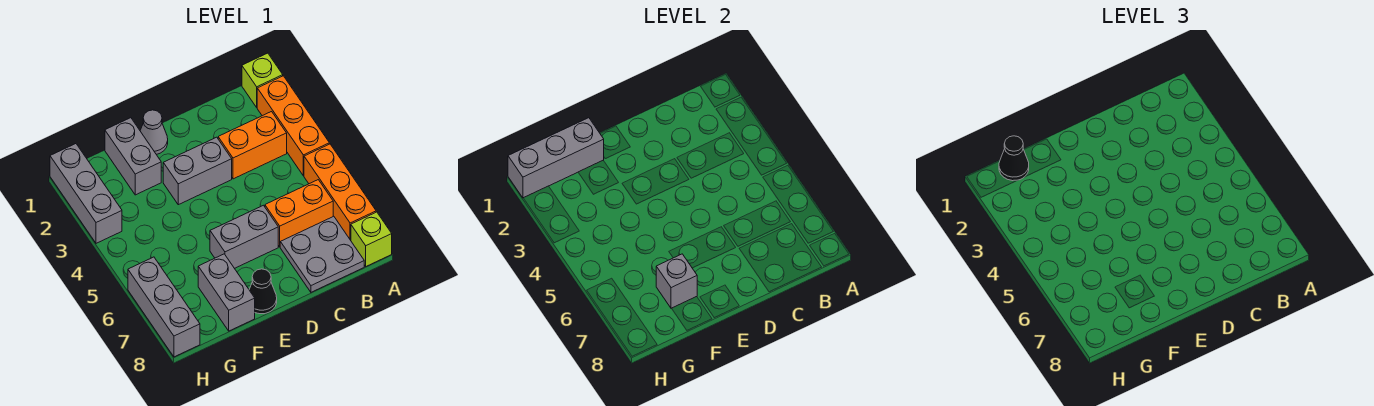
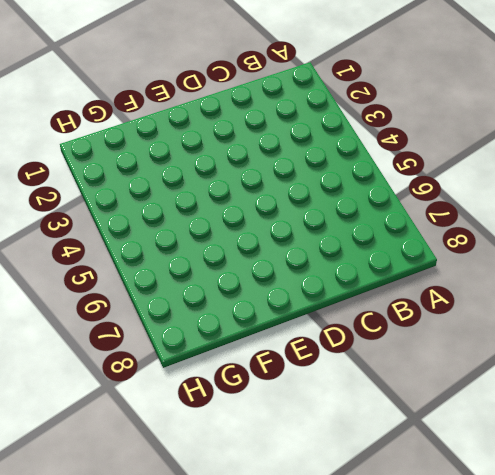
none -> lime 1x1 brick [242,53,283,107]
none -> orange 1x3 brick [257,76,329,176]
none -> orange 1x3 brick [304,144,376,240]

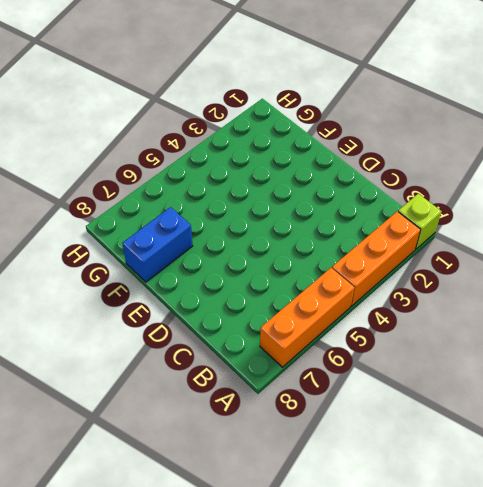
blue 1x2 brick [122,207,193,282] -> grey 1x2 brick [198,254,255,331]
none -> lime 1x1 brick [351,212,392,266]
none -> orange 1x2 brick [218,112,287,179]
none -> orange 1x2 brick [265,180,333,247]

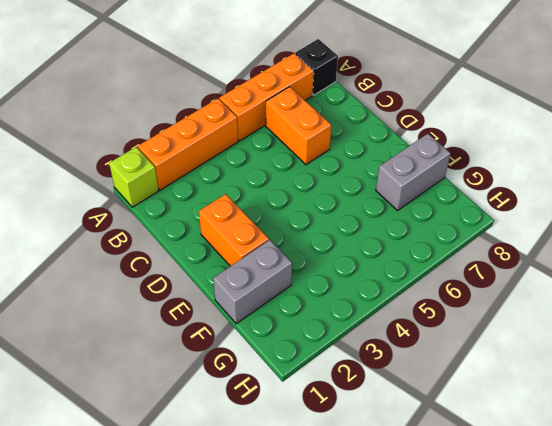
black 1x1 brick [295,39,338,95] -> lime 1x1 brick [351,212,392,266]
orange 1x2 brick [199,194,269,266] -> orange 1x2 brick moved to [218,112,287,179]
none -> grey 2x2 plate [280,216,364,292]
none -> grey 1x2 brick [163,137,232,205]
none -> grey 1x2 brick [210,205,278,268]

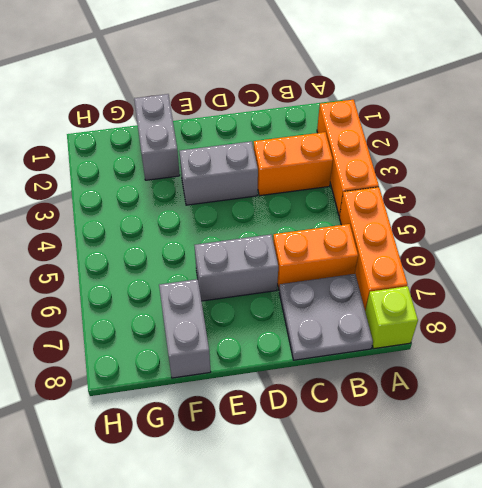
none -> lime 1x1 brick [242,53,283,107]
none -> grey 1x1 cone [140,110,168,154]
none -> black 1x1 cone [249,269,277,314]

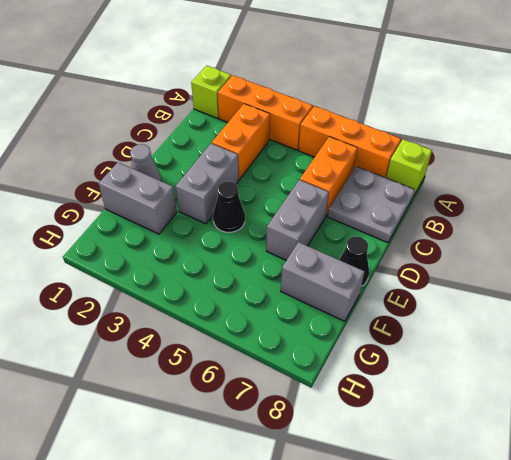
black 1x1 cone [213,181,245,232] -> black 1x1 cone moved to [999,136,1029,181]
none -> grey 1x3 brick [50,144,122,243]
none -> grey 1x3 brick [128,257,200,357]
none -> grey 1x3 brick [508,118,604,198]

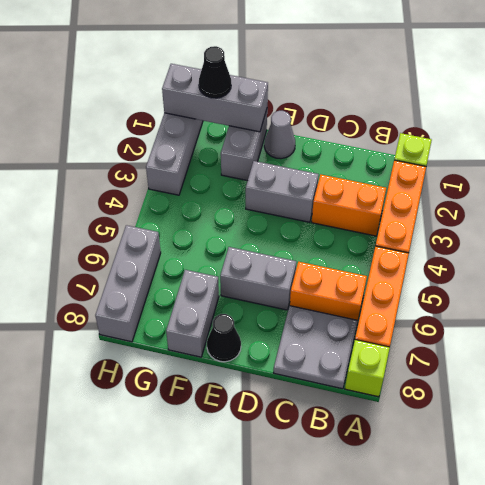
none -> grey 1x1 brick [656,254,697,308]

